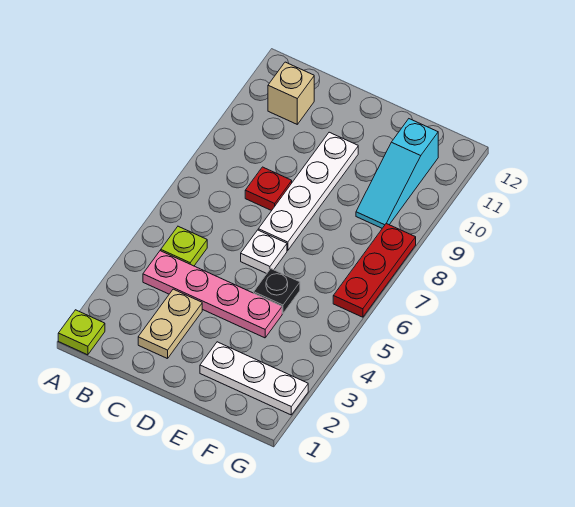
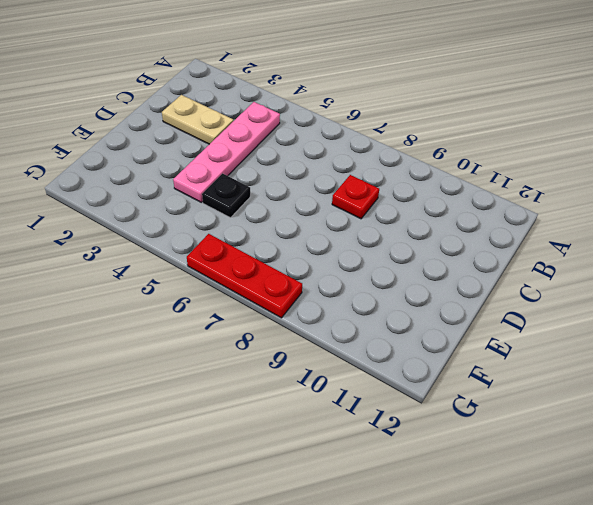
none -> lime 1x1 plate [58,310,105,355]
none -> lime 1x1 plate [161,226,207,266]
none -> tan 1x1 brick [268,62,314,124]

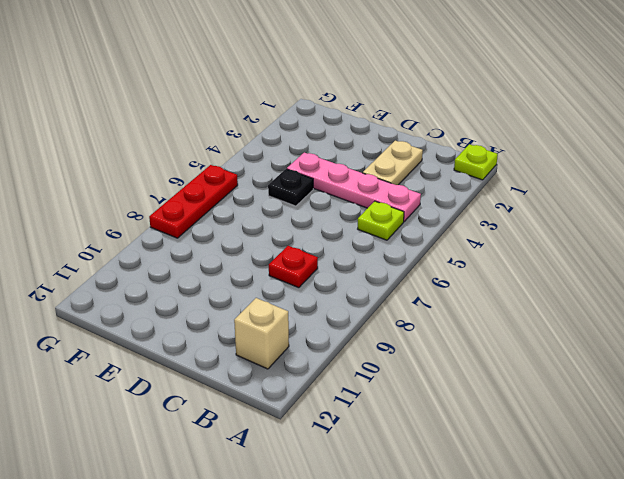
none -> white 1x1 plate [241,230,287,274]
none -> white 1x4 plate [258,132,358,250]
none -> white 1x3 plate [200,342,308,415]

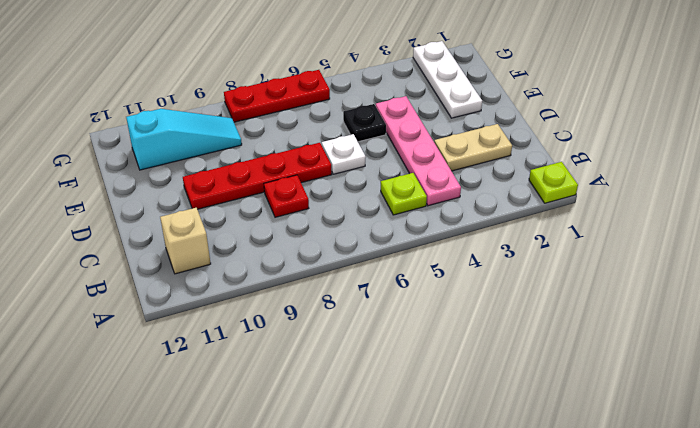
red 1x4 plate [183,143,332,209] -> white 1x4 plate [258,132,358,250]

